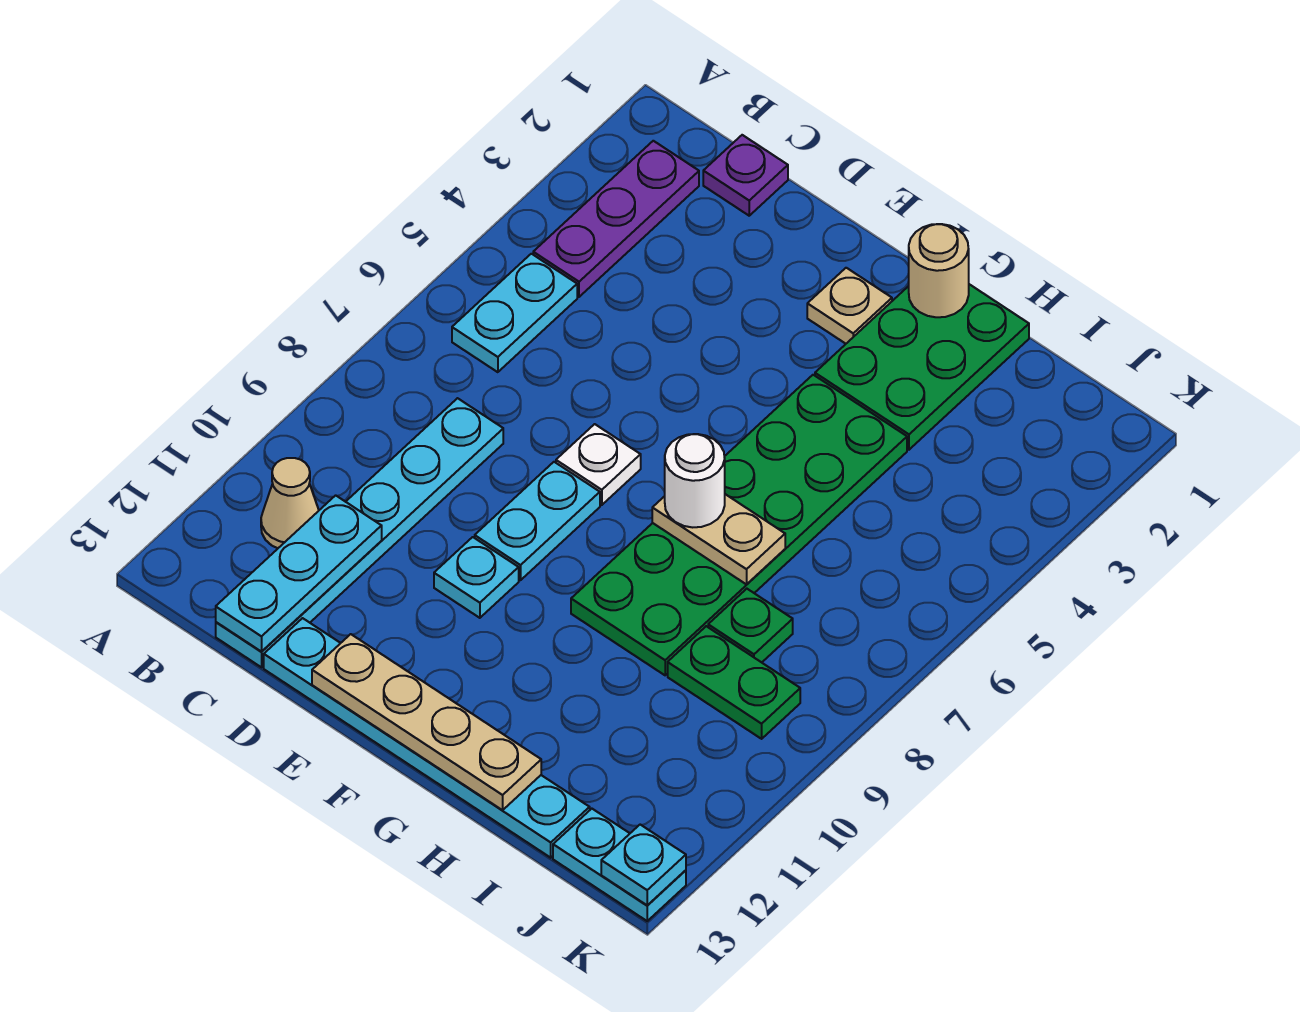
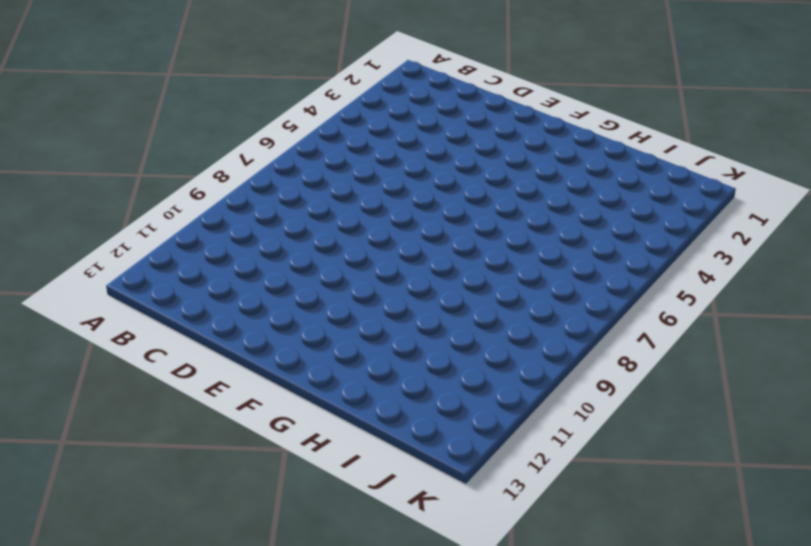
none -> purple 1x3 plate [533,141,699,297]
none -> cyan 1x2 plate [452,254,577,372]
none -> tan 1x1 cone [261,458,319,548]

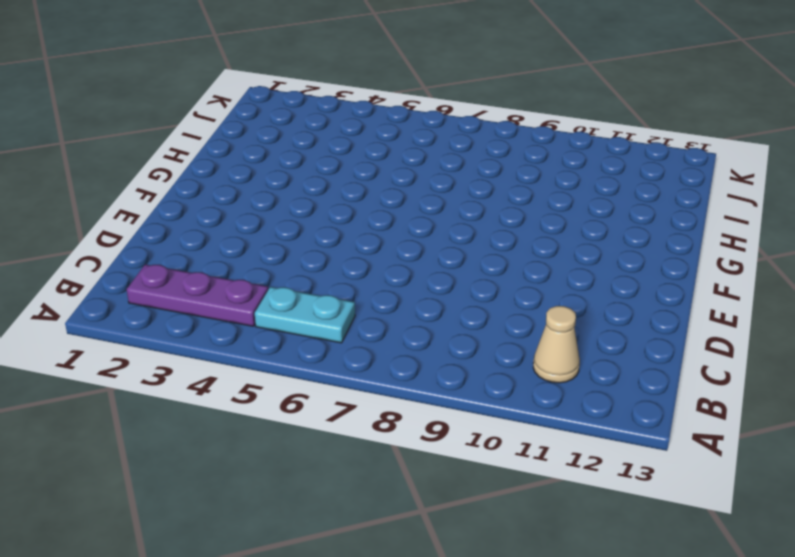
none -> purple 1x1 plate [703,135,788,216]
none -> cyan 1x6 plate [216,398,503,667]
none -> cyan 1x6 plate [264,618,590,858]

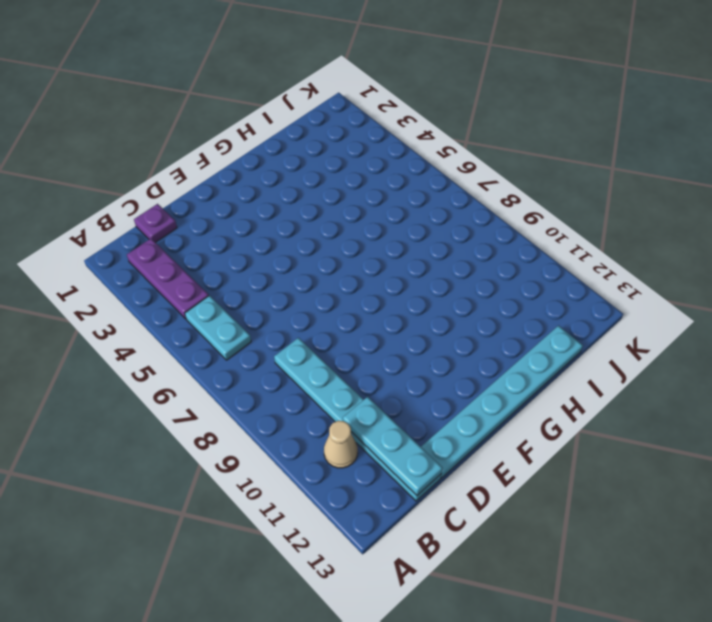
none -> white 1x1 plate [556,424,641,505]
none -> cyan 1x2 plate [475,462,600,580]
none -> cyan 1x1 plate [434,537,519,618]

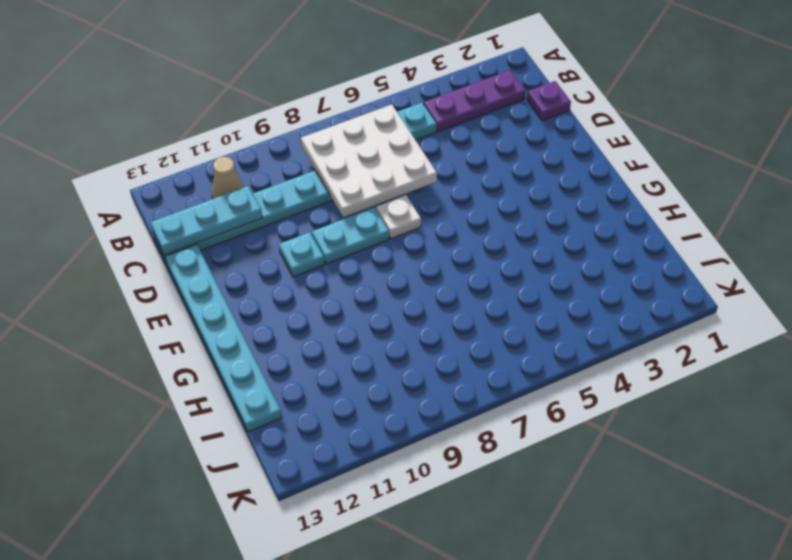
white 3x3 plate [301,104,437,217] -> none
none -> tan 1x1 plate [807,268,892,344]
none -> green 2x3 plate [815,284,1029,450]
none -> green 2x6 plate [571,375,907,675]

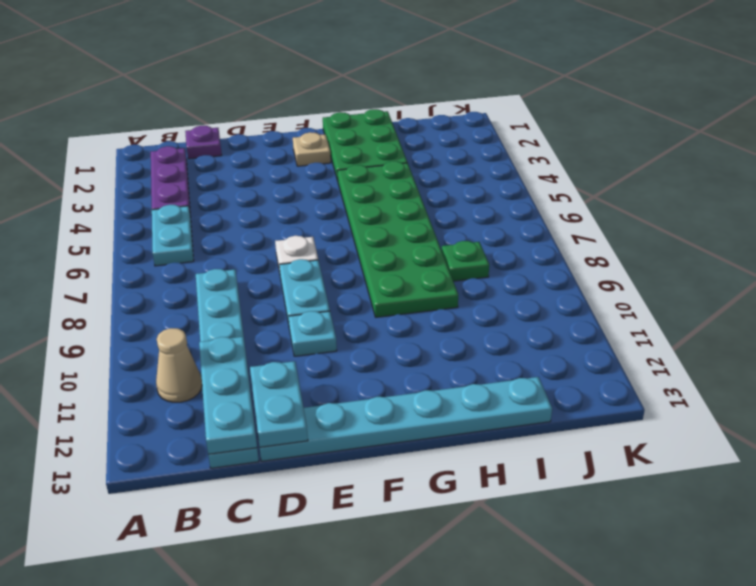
cyan 1x2 plate [250,361,308,447] -> cyan 1x2 plate turned to [553,809,686,921]
none -> green 1x2 plate [668,626,800,739]
none -> tan 1x4 plate [312,634,541,810]
none -> tan 1x1 round brick [909,224,969,317]

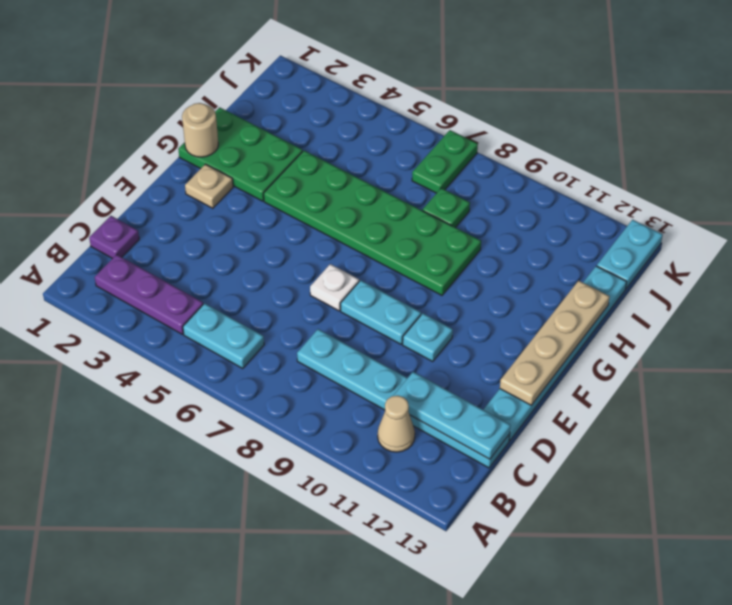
green 1x2 plate [412,130,478,193] -> green 1x2 plate moved to [668,626,800,739]
none -> tan 1x2 plate [652,494,785,584]
none -> cyan 1x1 plate [601,825,686,905]
none -> white 1x1 round brick [665,434,725,527]

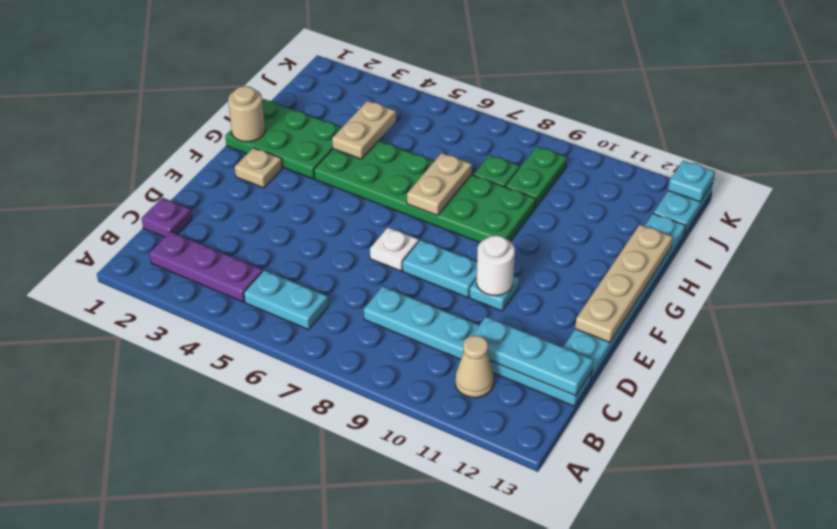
white 1x1 round brick [476,235,515,296] -> white 1x1 round brick moved to [665,434,725,527]
tan 1x2 plate [332,101,396,159] -> none

